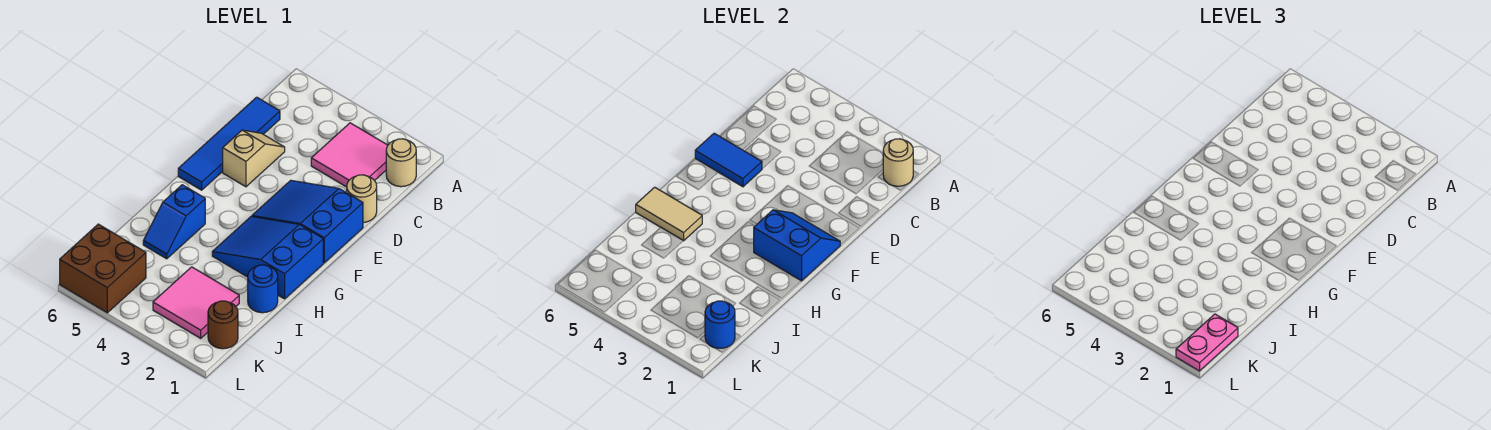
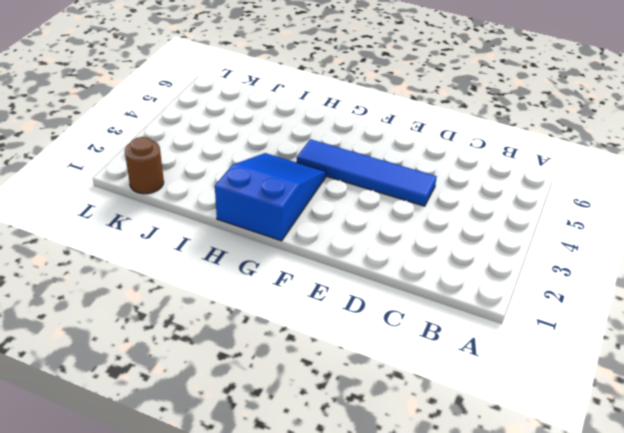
blue 1x4 tile [297,139,437,206] -> blue 1x4 tile moved to [178,97,280,190]
none -> tan 1x1 round brick [386,139,416,187]
none -> pink 2x2 tile [311,123,388,187]
none -> tan 1x1 round brick [346,175,377,222]

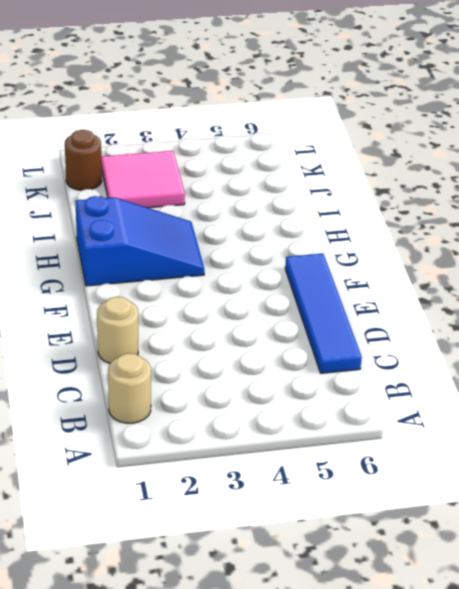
none -> pink 2x2 tile [311,123,388,187]
none -> tan 1x2 slope [223,130,285,187]
none -> blue 2x3 slope [252,180,363,263]

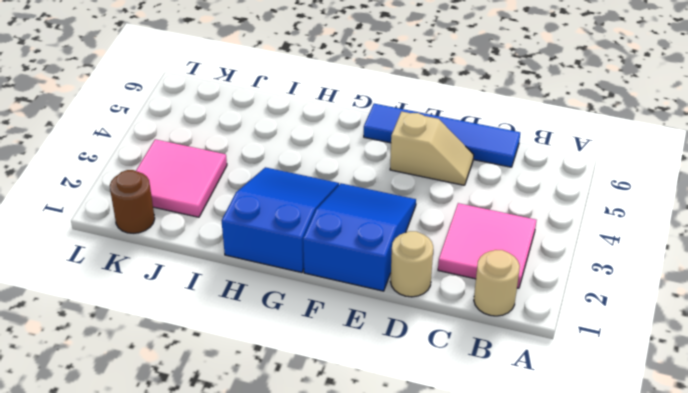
none -> blue 1x2 slope [143,185,205,259]
none -> blue 1x1 round brick [248,265,278,313]
none -> brown 2x2 brick [60,224,146,313]

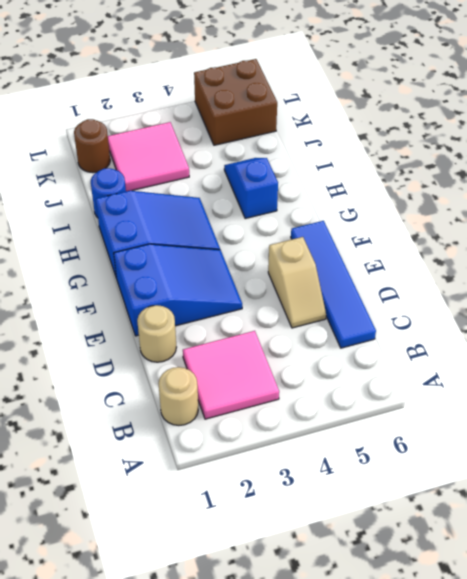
none -> tan 1x1 round brick [883,139,913,186]
none -> blue 1x2 tile [695,133,762,187]
none -> blue 2x2 slope [754,210,840,281]

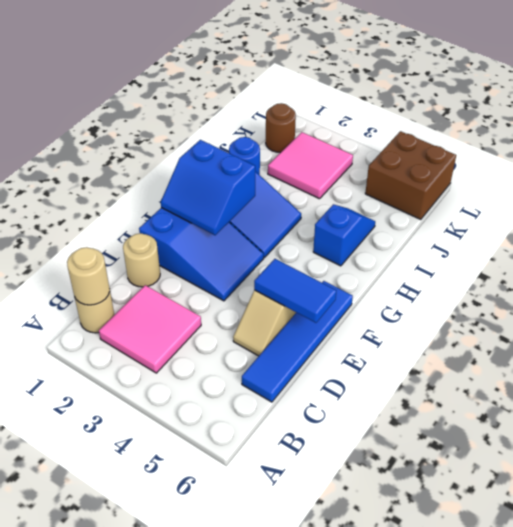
none -> tan 1x2 tile [636,187,702,241]
none -> blue 1x1 round brick [705,301,735,348]
none -> pink 1x2 plate [1176,314,1238,371]

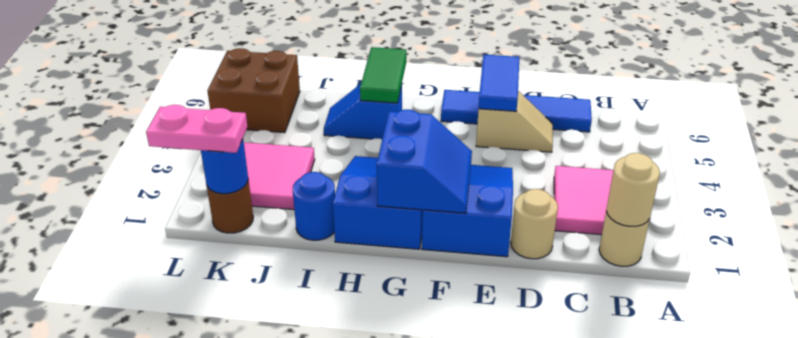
green 1x2 tile [360,47,406,103] -> tan 1x2 tile [636,187,702,241]

